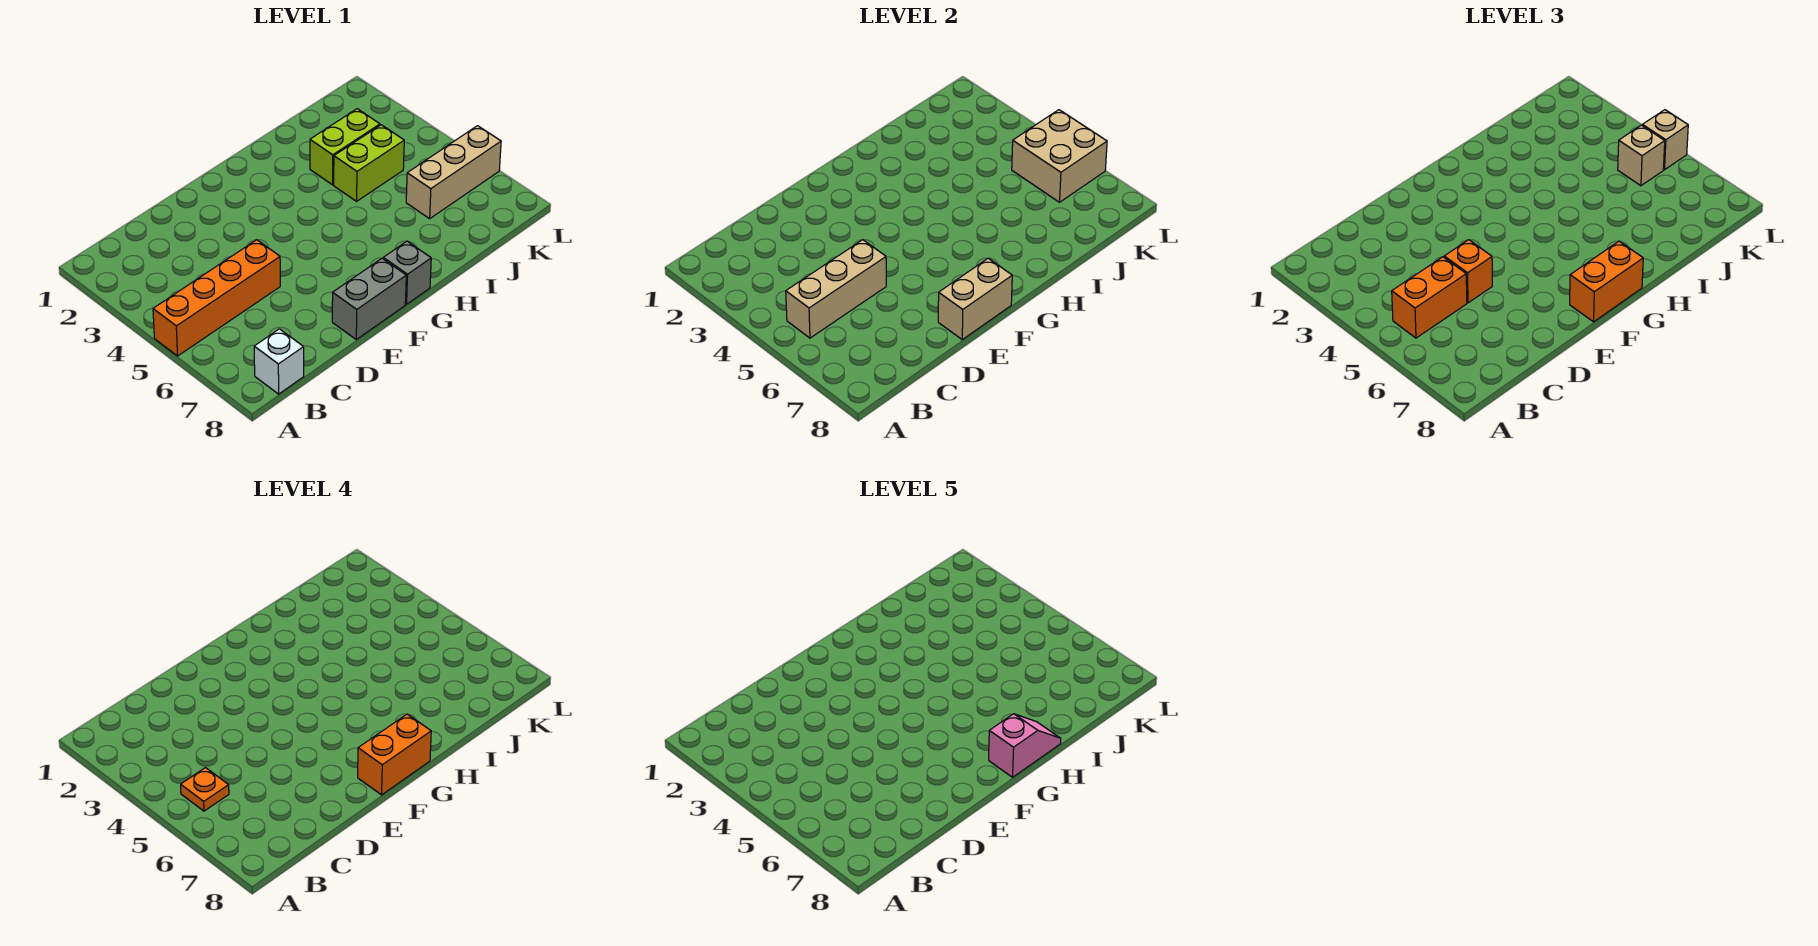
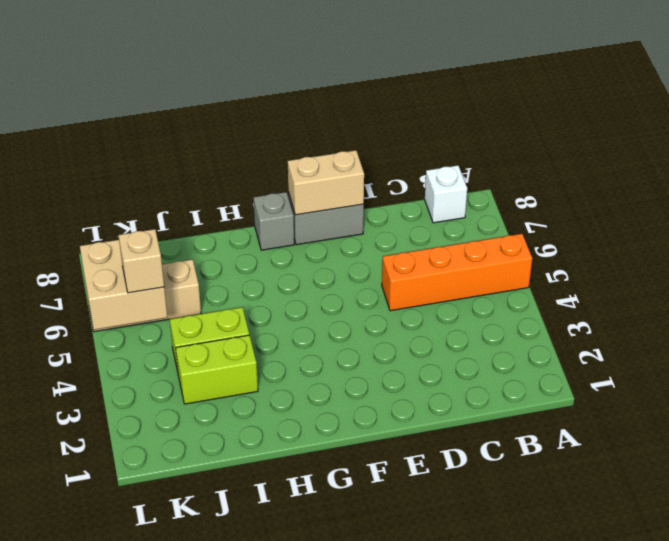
none -> tan 1x3 brick [786,240,886,338]
none -> orange 1x2 brick [1392,257,1467,338]
none -> orange 1x1 brick [1444,240,1492,303]

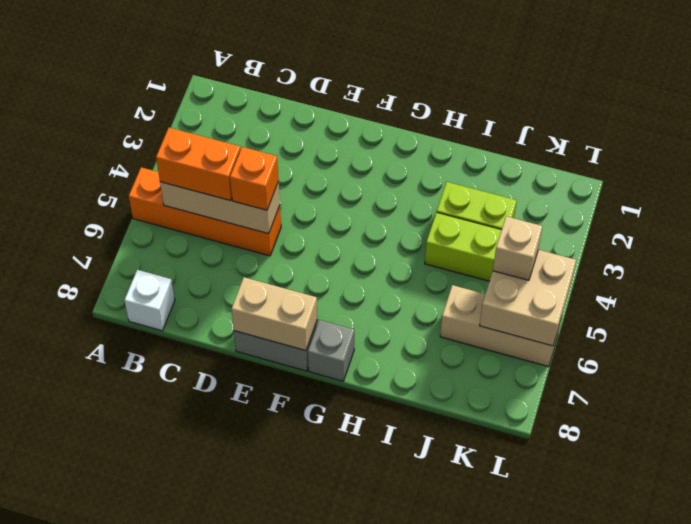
none -> orange 1x2 brick [1570,241,1643,322]
none -> tan 1x1 brick [1642,110,1688,170]
none -> orange 1x1 plate [181,768,229,811]

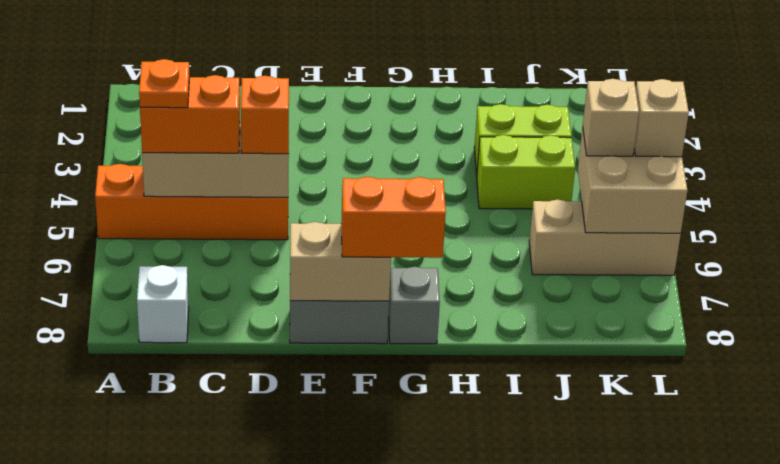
none -> orange 1x2 brick [358,714,431,795]
none -> pink 1x2 slope [989,714,1061,777]

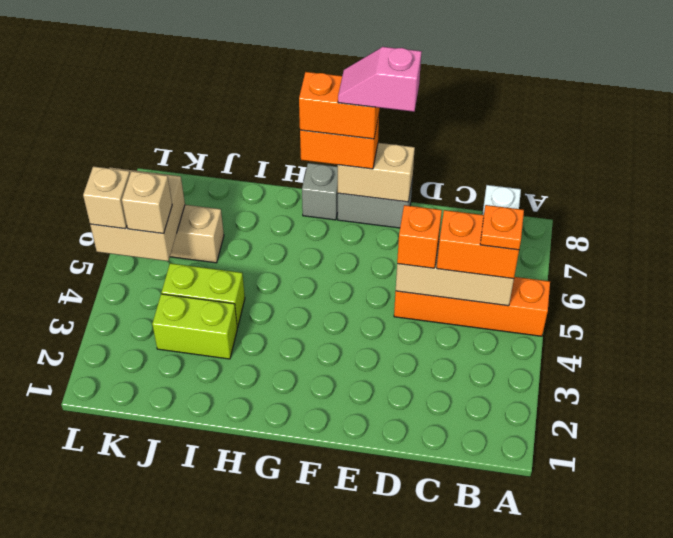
pink 1x2 slope [338,47,422,112] -> pink 1x2 slope moved to [989,714,1061,777]

